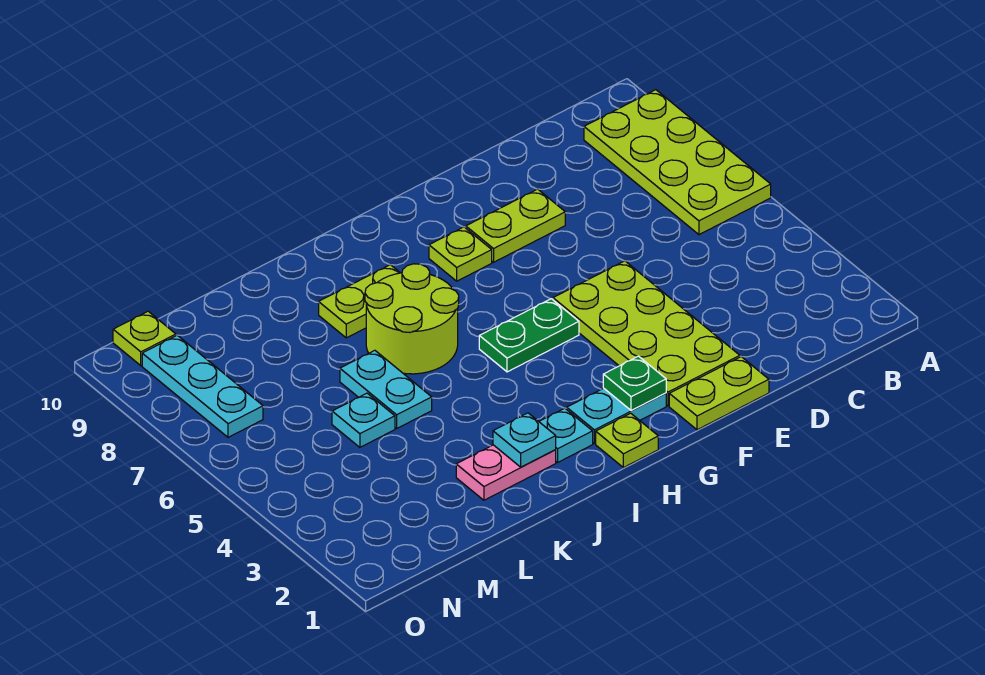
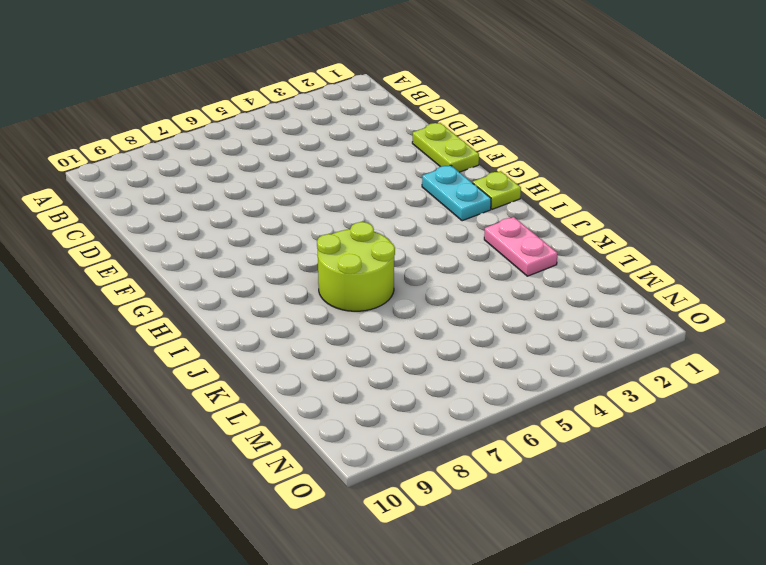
none -> lime 2x4 plate [584,90,771,235]
none -> lime 2x4 plate [553,261,740,406]
none -> lime 1x2 plate [466,189,565,262]

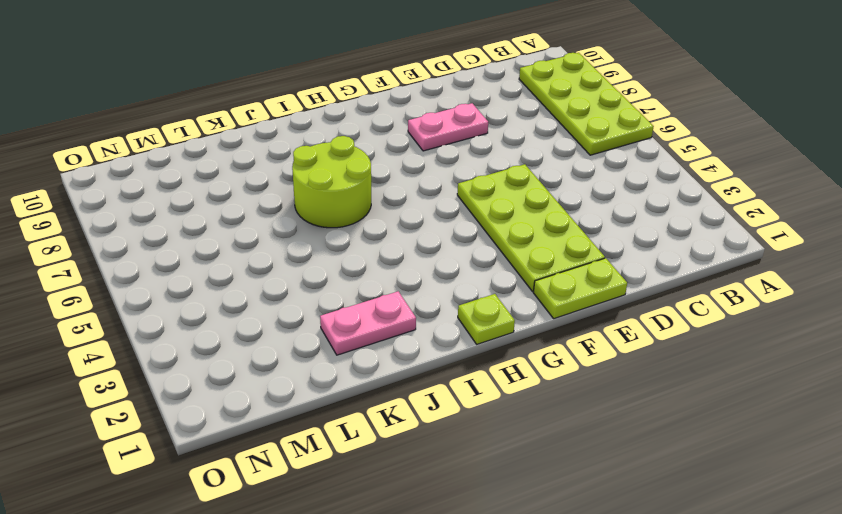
pink 1x2 plate [408,103,488,151] -> lime 1x2 plate [466,189,565,262]
none -> cyan 1x2 plate [567,388,666,444]
none -> green 1x2 plate [479,299,579,372]
none -> lime 1x1 plate [429,227,492,281]

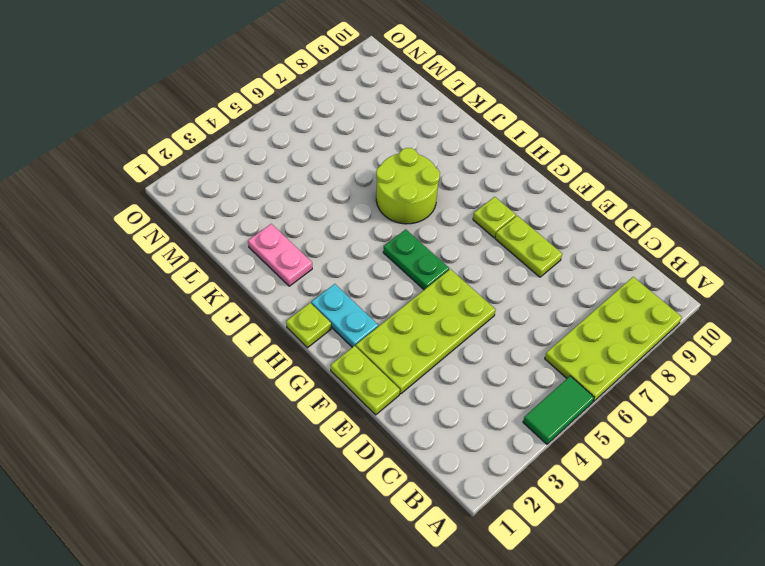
green 1x2 tile [523,376,594,444] -> none
none -> cyan 1x1 plate [539,408,593,462]
none -> lime 1x2 plate [319,265,400,338]
none -> cyan 1x2 plate [340,350,432,428]

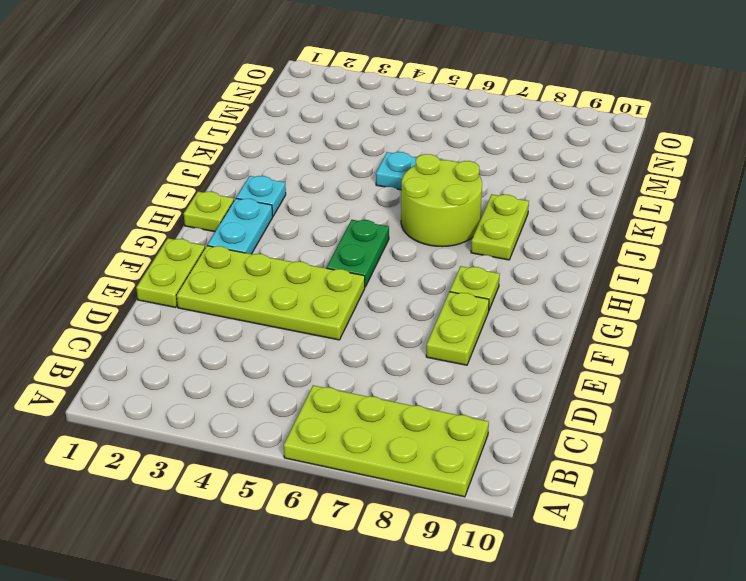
none -> pink 1x2 plate [456,445,556,500]
none -> cyan 1x1 plate [332,393,395,447]
none -> cyan 1x3 plate [142,335,263,437]

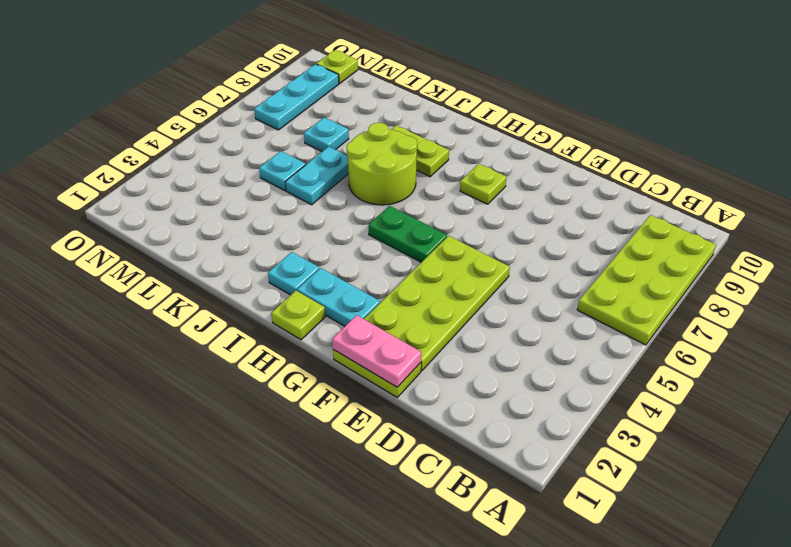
pink 1x2 plate [332,315,421,387] -> pink 1x2 plate moved to [456,445,556,500]
cyan 1x1 plate [304,118,349,151] -> cyan 1x1 plate moved to [493,413,556,467]
none -> lime 1x2 plate [466,189,565,262]
none -> green 1x1 plate [603,356,666,411]

